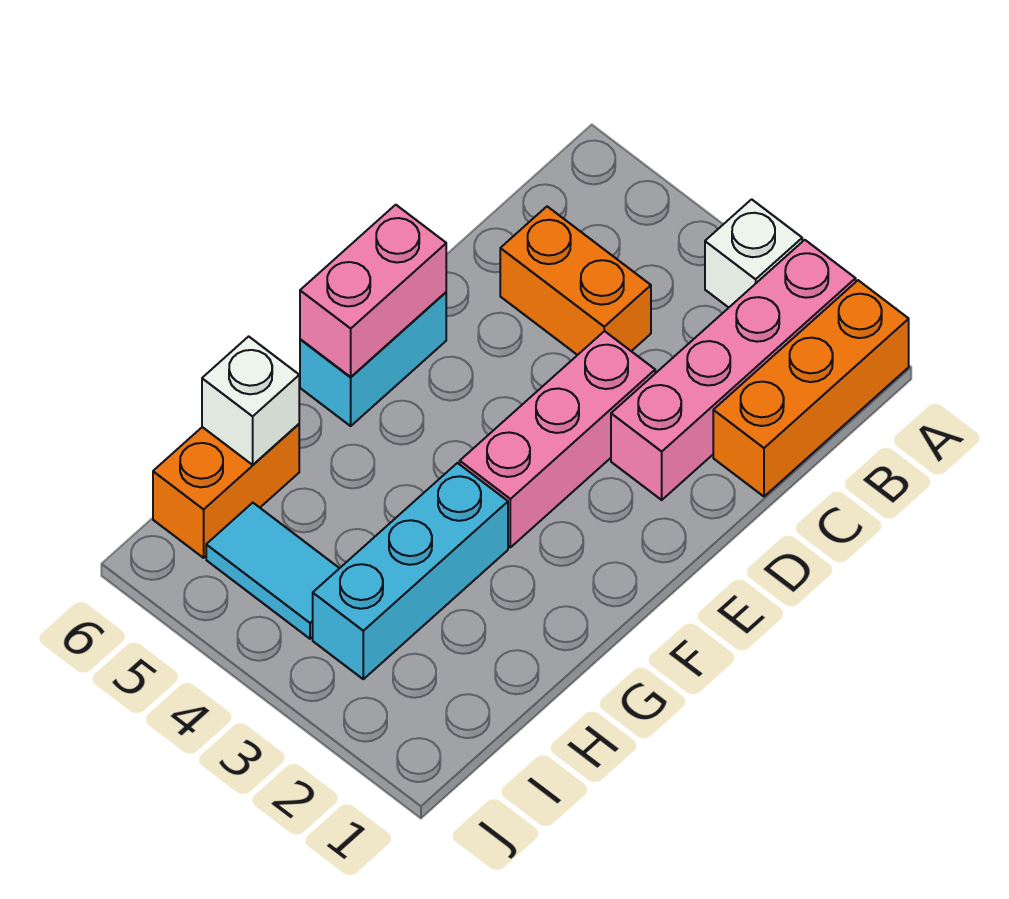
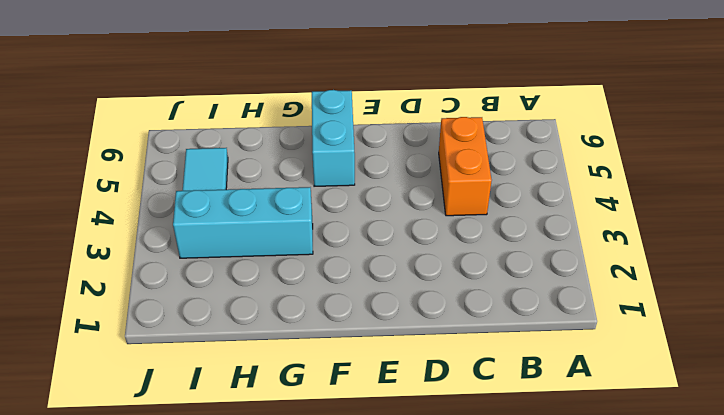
cyan 1x2 brick [312,90,355,186] -> cyan 1x2 brick turned to [300,292,446,426]
none -> orange 1x3 brick [713,280,909,496]
none -> pink 1x4 brick [611,240,856,500]

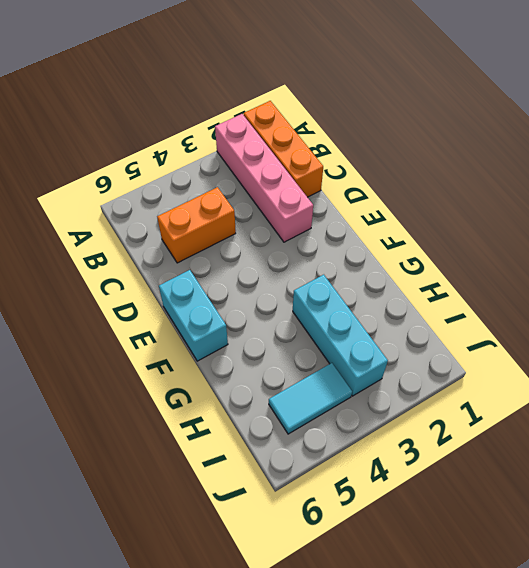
none -> white 1x1 brick [705,199,802,307]
none -> pink 1x3 brick [460,331,655,547]

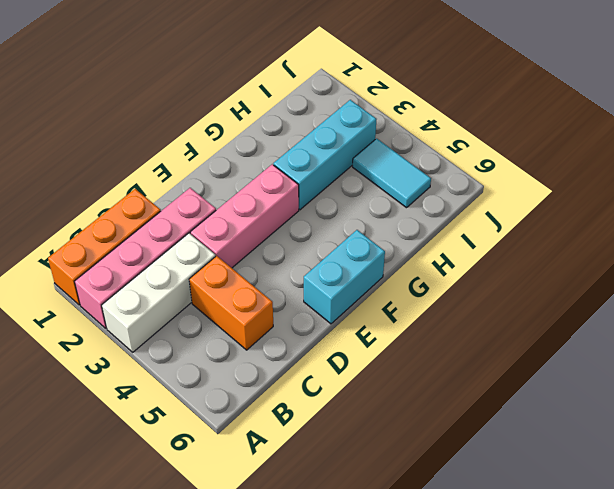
white 1x3 brick [102,233,216,352] -> white 1x1 brick [705,199,802,307]
none -> orange 1x2 brick [153,424,299,558]
none -> pink 1x2 brick [300,205,446,377]

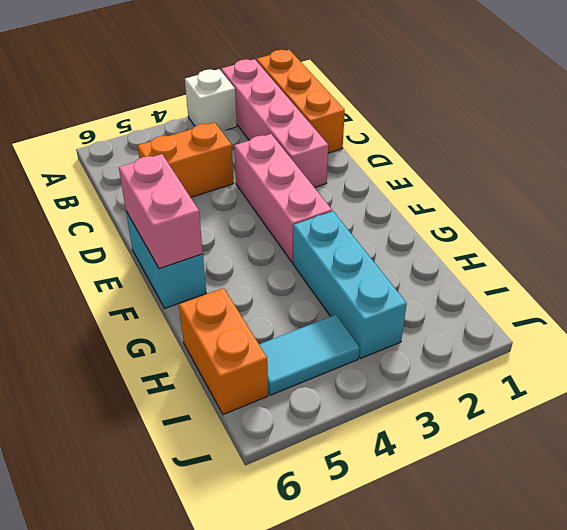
none -> white 1x1 brick [202,336,299,465]

